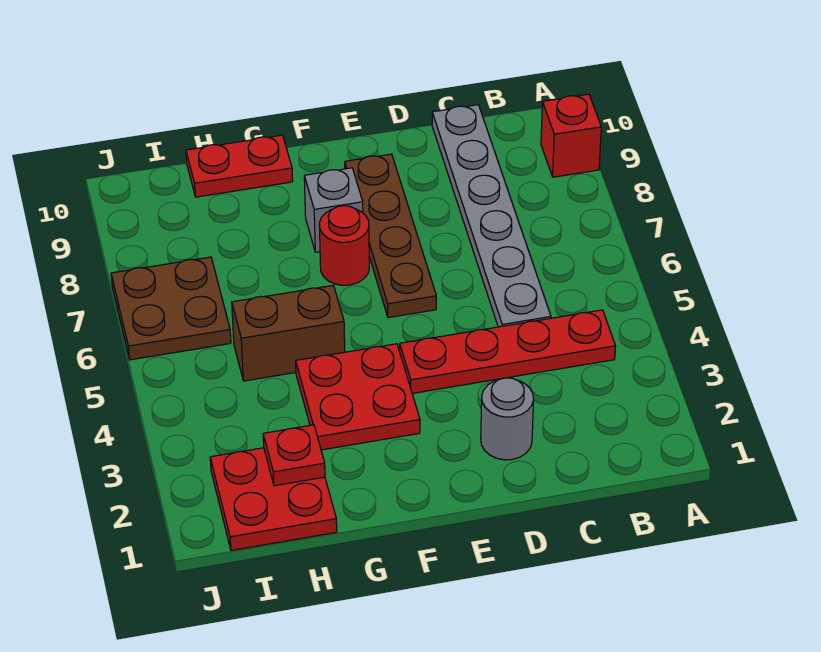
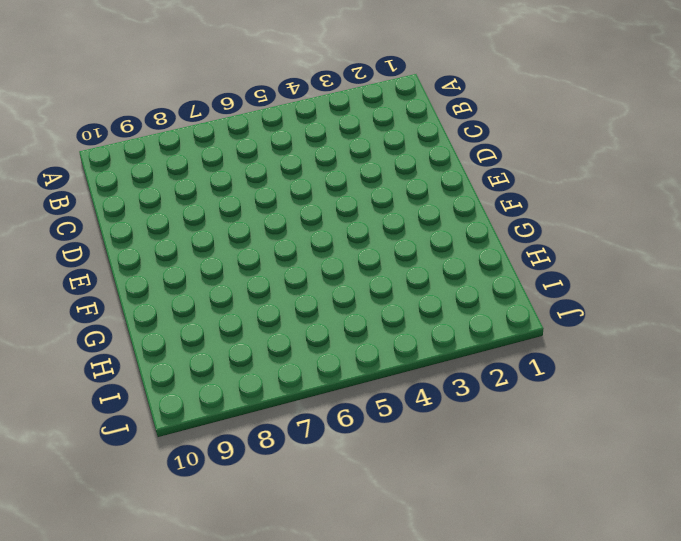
none -> red 1x1 brick [541,94,601,177]
none -> red 1x4 plate [400,310,615,393]
none -> grey 1x6 plate [432,105,551,327]

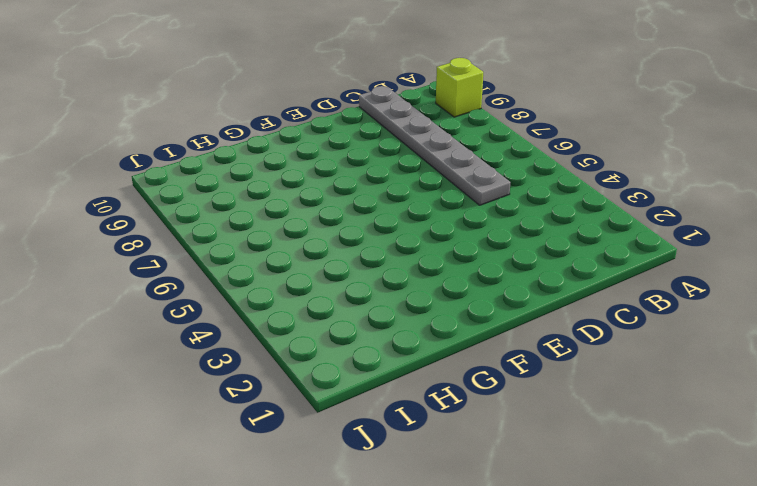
lime 1x1 brick [436,58,483,117] -> red 1x1 brick [541,94,601,177]
none -> red 1x4 plate [400,310,615,393]
none -> grey 1x1 round brick [481,378,534,460]
none -> brown 1x4 plate [345,154,436,318]

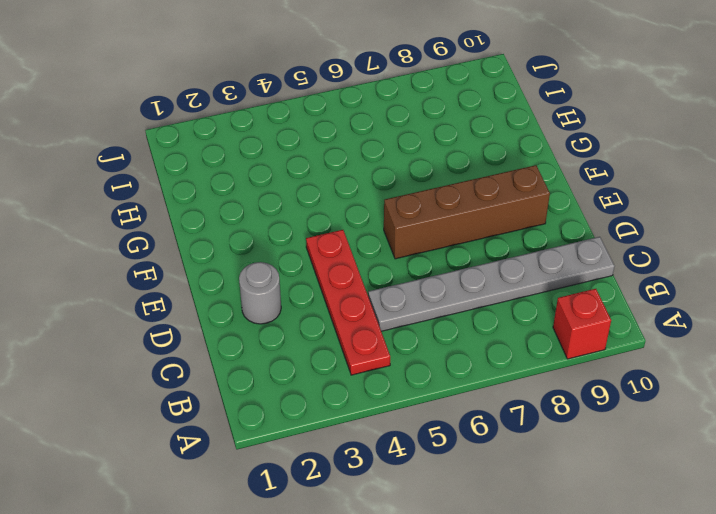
brown 1x4 brick [384,165,550,259] -> brown 1x4 plate [345,154,436,318]
none -> red 2x2 plate [296,344,420,450]
none -> red 1x1 round brick [319,206,369,285]
none -> grey 1x1 brick [304,168,363,252]

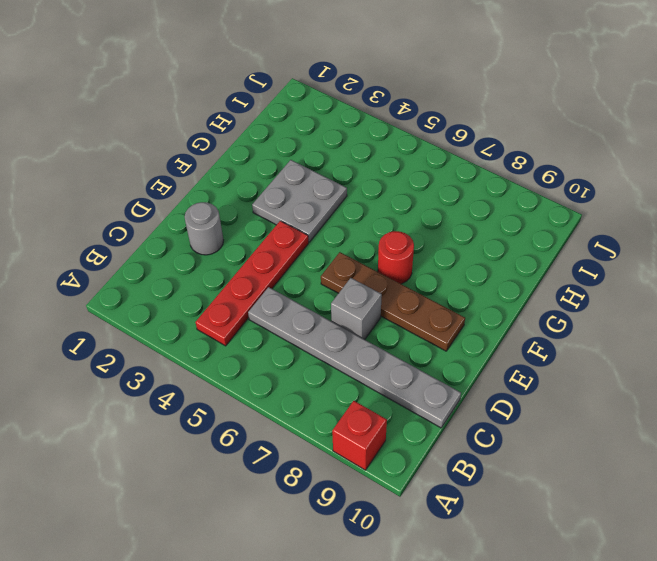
grey 1x1 brick [331,278,382,340] -> grey 1x1 brick moved to [304,168,363,252]
grey 2x2 plate [252,160,347,242] -> red 2x2 plate [296,344,420,450]
none -> brown 1x2 brick [232,286,345,381]
none -> red 1x2 plate [186,135,293,197]
none -> red 2x2 plate [210,448,337,550]

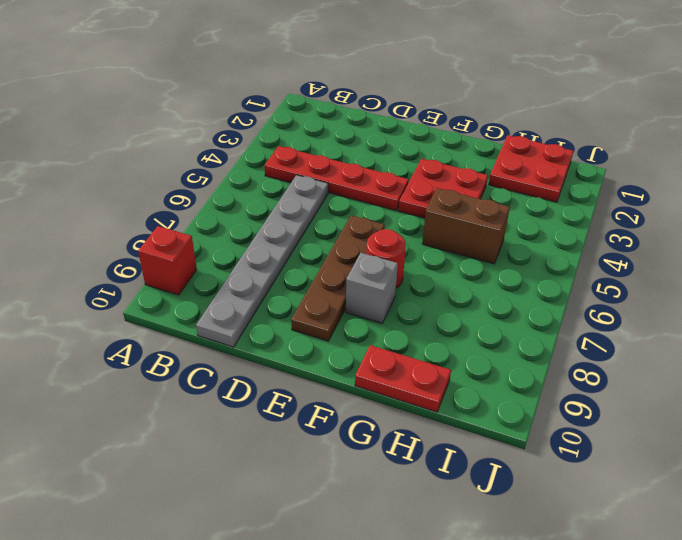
none -> grey 1x1 round brick [481,378,534,460]
none -> brown 2x2 plate [111,257,231,360]
none -> red 1x1 plate [263,425,325,486]

